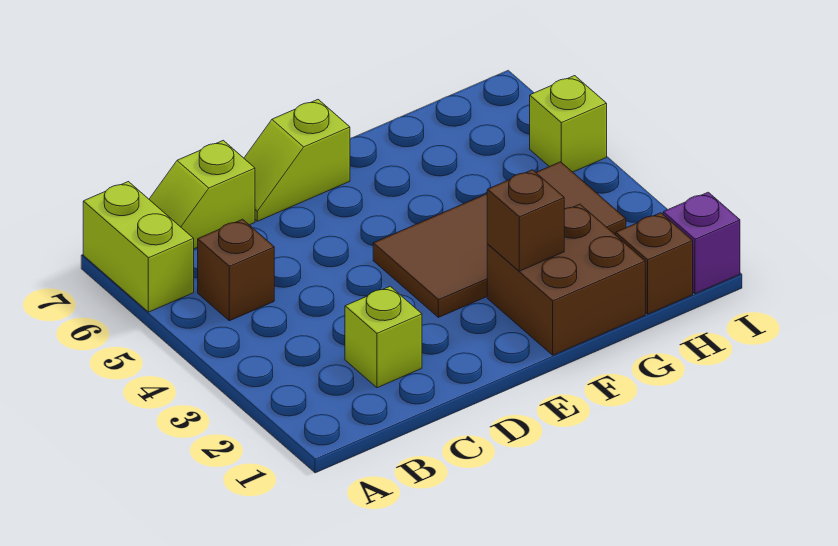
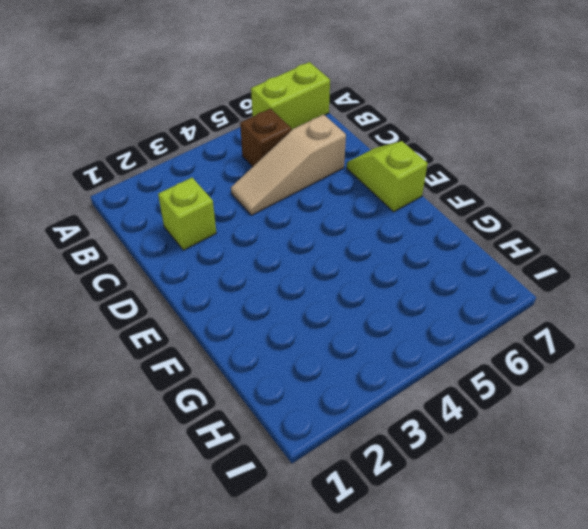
tan 1x3 slope [231,114,346,215] -> none
none -> lime 1x2 slope [149,140,255,249]
none -> brown 2x4 tile [373,162,626,317]

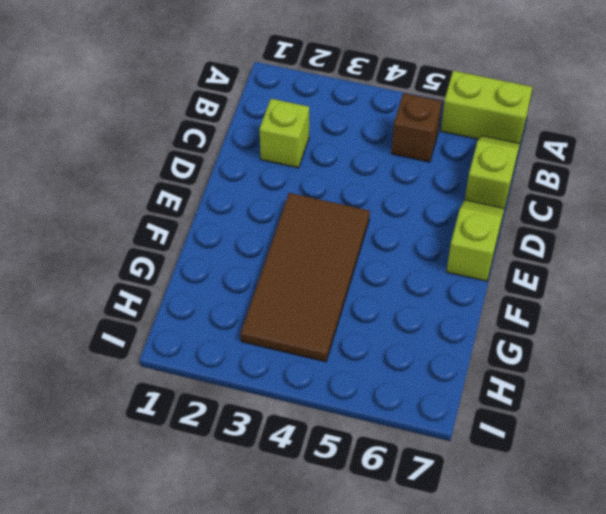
none -> brown 2x2 brick [487,204,645,355]
none -> brown 1x1 brick [616,213,693,314]

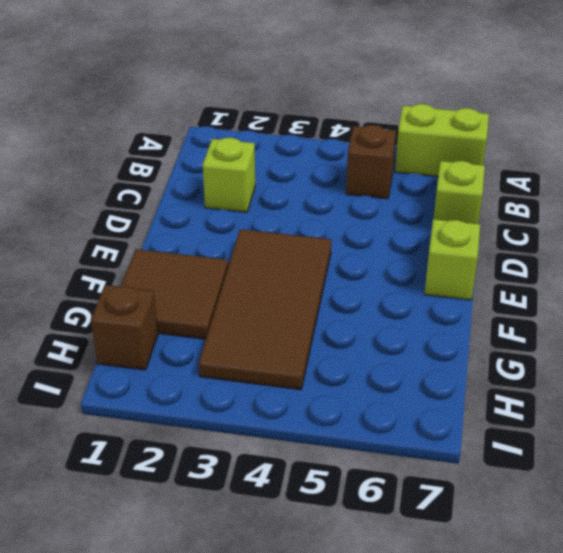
brown 2x2 tile [121,249,228,339] -> brown 2x2 brick [487,204,645,355]
none -> purple 1x1 brick [663,192,740,294]
none -> lime 1x1 brick [530,76,607,172]

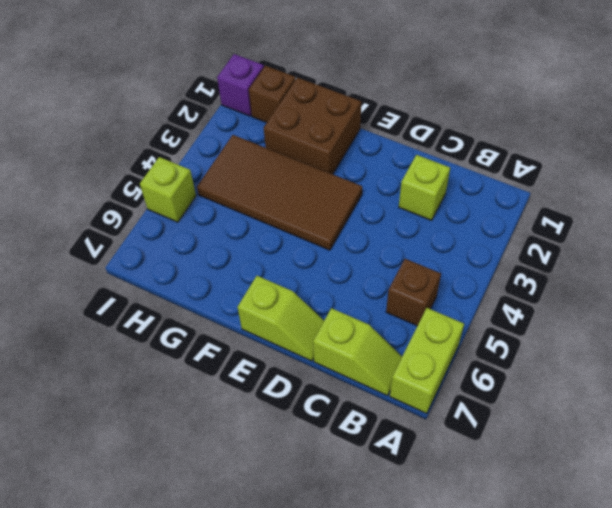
none -> brown 1x1 brick [487,170,564,271]

